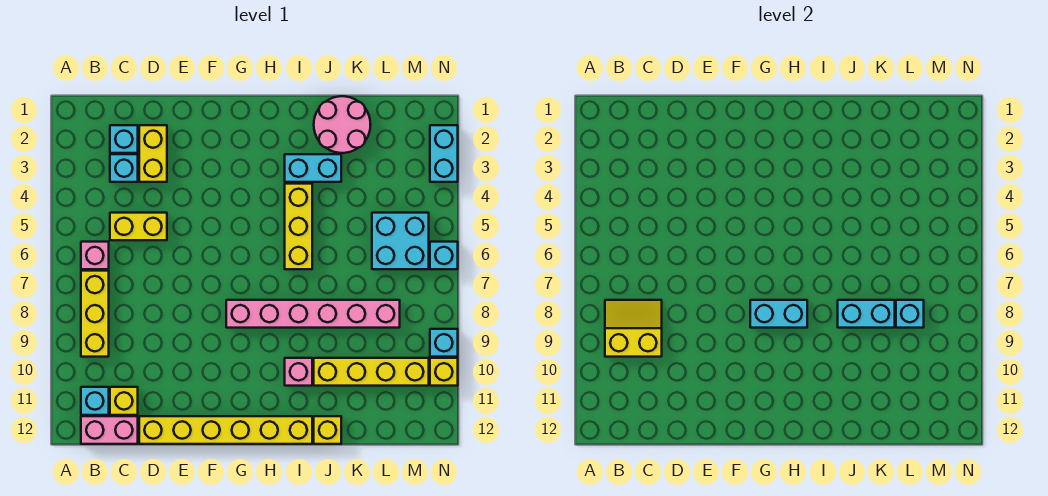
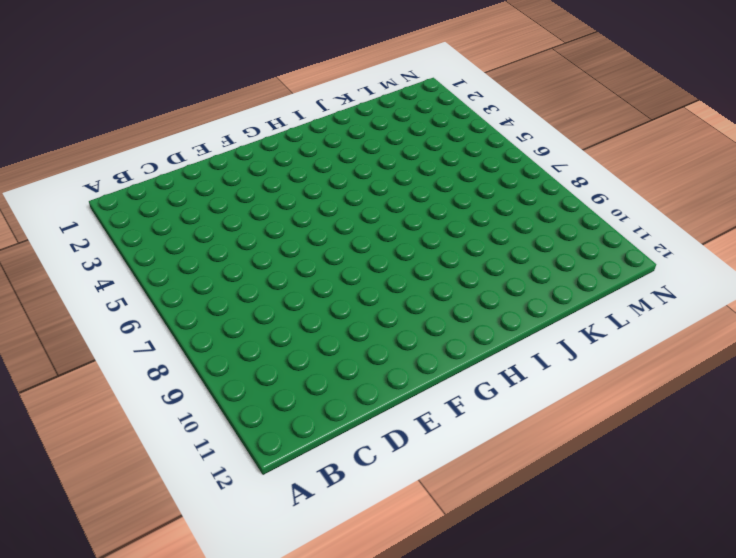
none -> pink 1x1 brick [81,242,109,269]
none -> yellow 1x3 brick [81,271,109,357]
none -> cyan 1x1 brick [81,387,109,415]

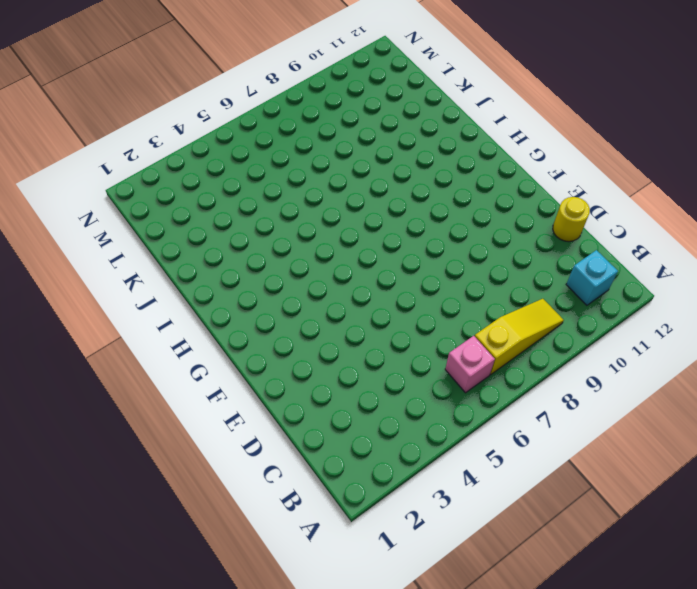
yellow 1x3 slope [475,299,564,375] -> yellow 1x3 brick [81,271,109,357]
yellow 1x1 round brick [553,197,590,242] -> yellow 1x6 brick [139,416,312,444]
none -> pink 1x2 brick [81,416,138,444]
none -> cyan 1x1 brick [110,125,138,153]
none -> cyan 1x1 brick [110,154,138,182]

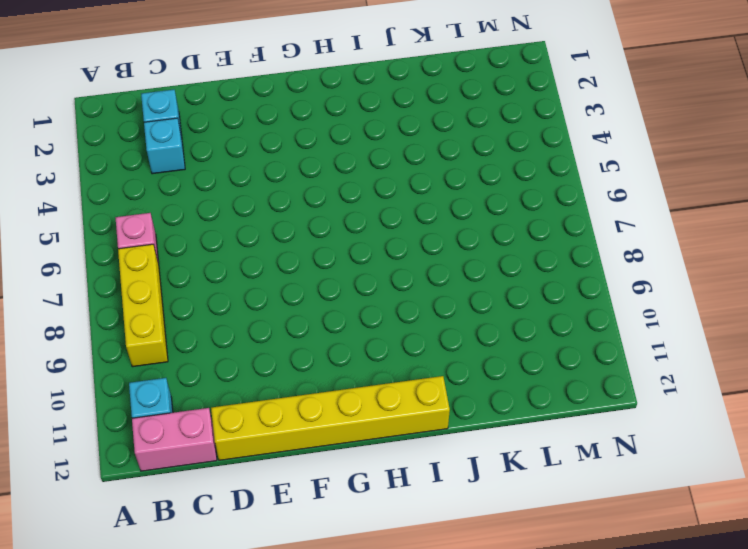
none -> yellow 1x2 brick [110,213,167,240]
none -> yellow 1x1 brick [110,387,138,415]
none -> yellow 1x2 brick [139,125,167,182]

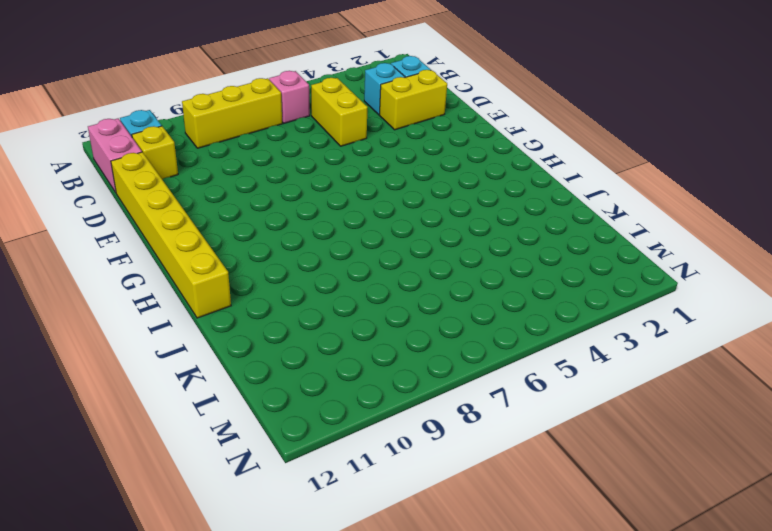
none -> pink 1x6 brick [226,300,400,328]
none -> cyan 1x2 brick [285,154,341,182]
none -> yellow 1x3 brick [285,184,312,269]

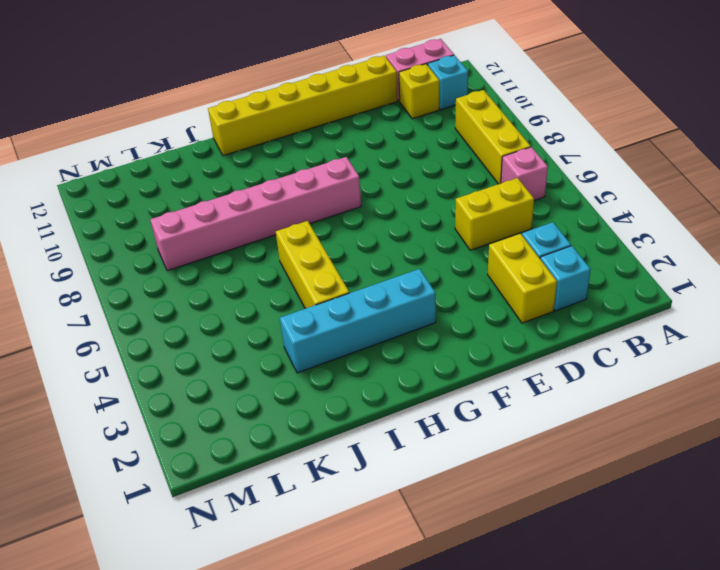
cyan 1x4 brick [280,269,436,373] -> cyan 1x2 brick [285,154,341,182]
none -> pink 1x1 brick [285,358,312,386]
none -> pink 2x2 round brick [314,96,371,153]
none -> yellow 1x4 brick [314,358,429,386]

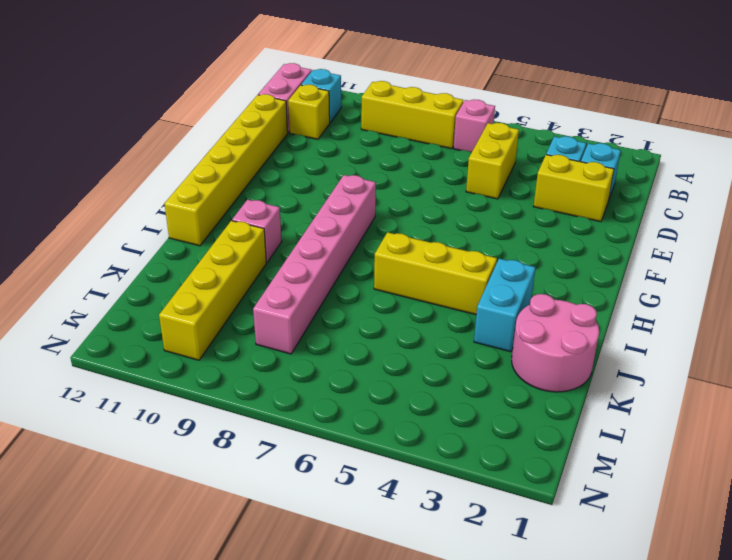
none -> yellow 1x1 brick [314,416,341,444]
none -> cyan 2x2 brick [372,213,429,269]
none -> cyan 1x2 brick [430,125,458,182]

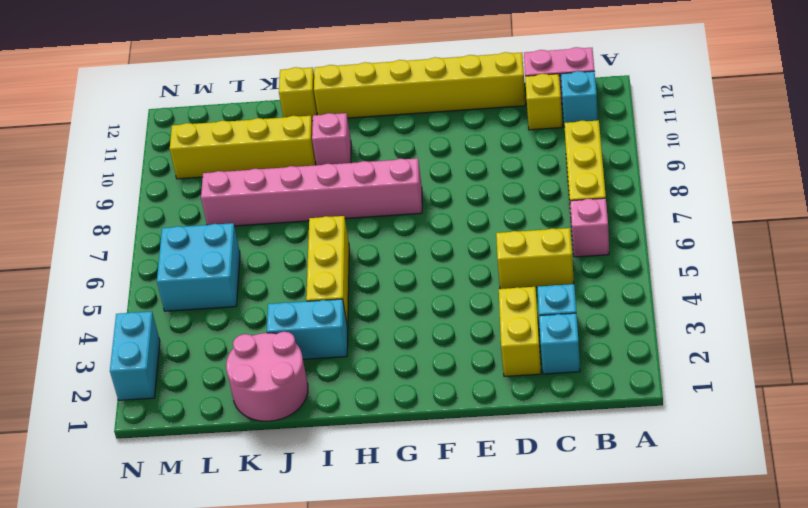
none -> cyan 1x1 brick [430,242,458,269]
none -> cyan 1x1 brick [430,329,458,357]
none -> yellow 1x1 brick [430,358,458,386]

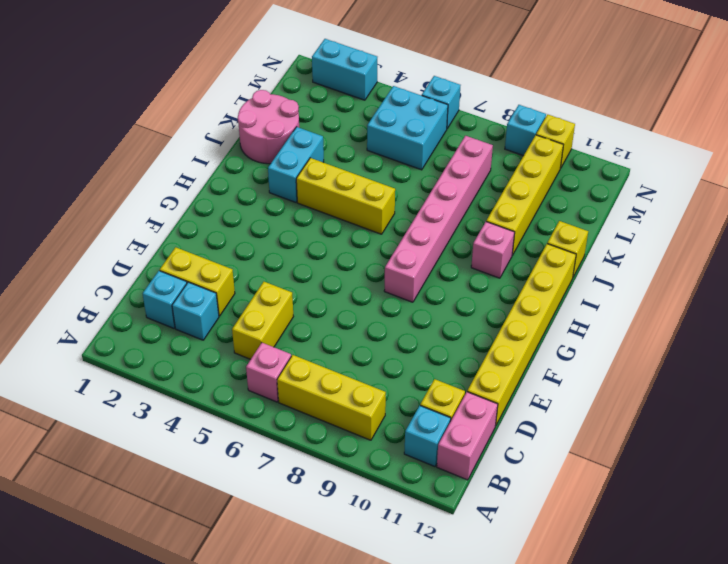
none -> yellow 2x2 slope [605,300,662,357]
none -> cyan 1x2 brick [750,300,807,328]
none -> cyan 1x2 brick [838,300,895,328]

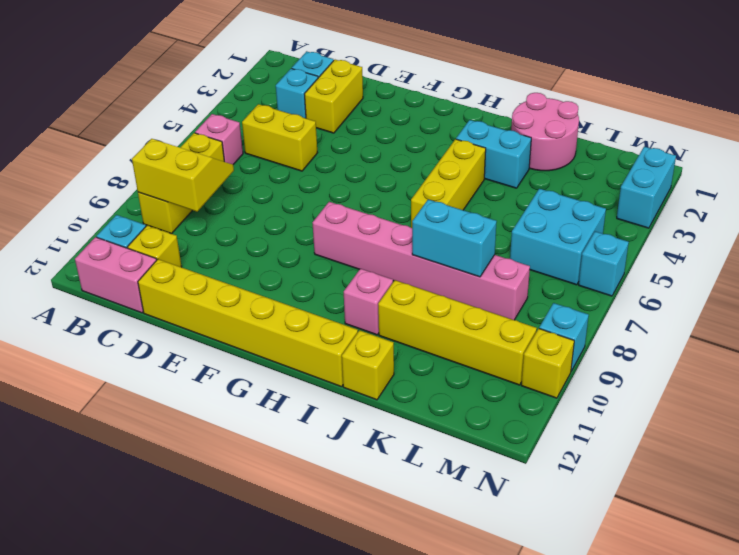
none -> cyan 1x2 brick [750,300,807,328]
none -> cyan 1x1 brick [896,300,924,328]

